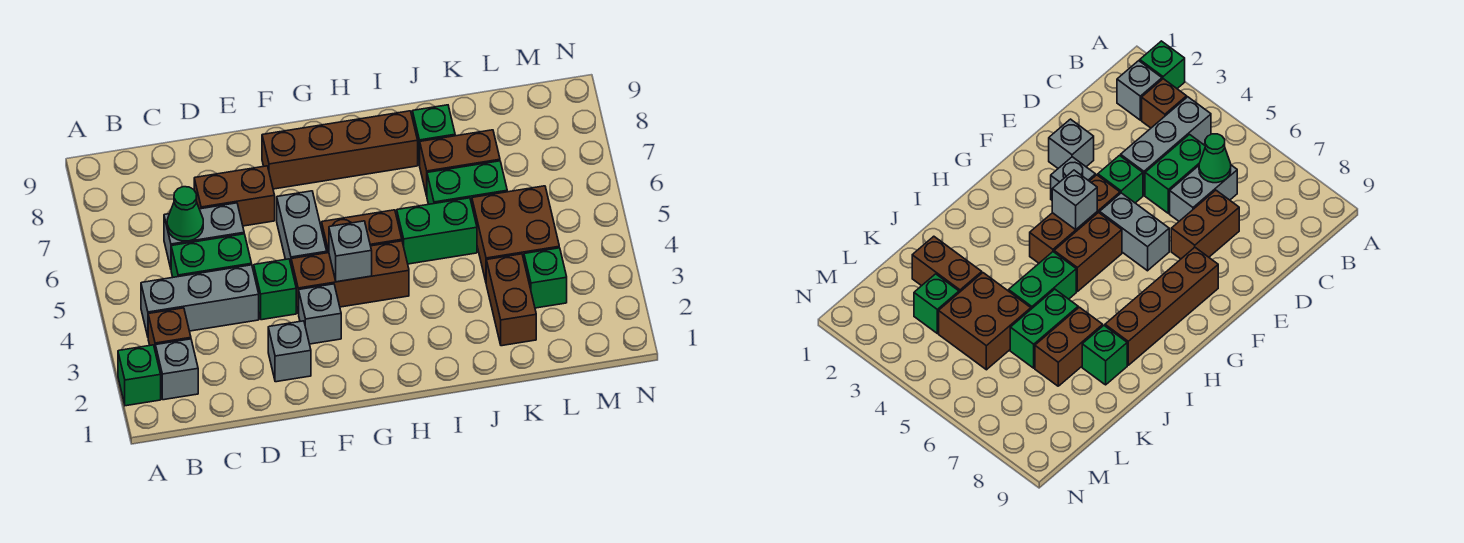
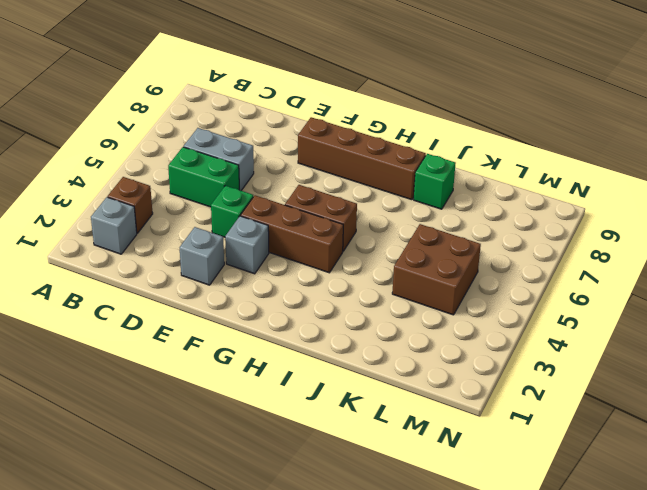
none -> green 1x1 brick [118,345,161,406]
none -> grey 1x3 brick [141,265,259,336]
none -> brown 1x2 brick [194,166,275,226]

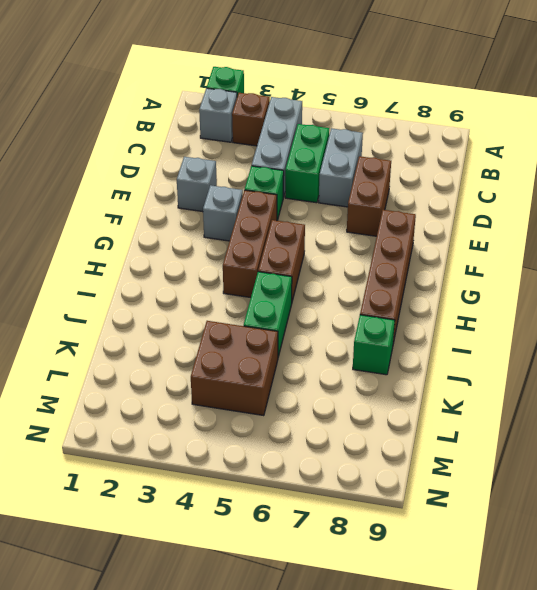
none -> grey 1x2 brick [277,191,327,263]
none -> green 1x2 brick [427,161,507,204]
none -> brown 1x2 brick [420,130,500,196]

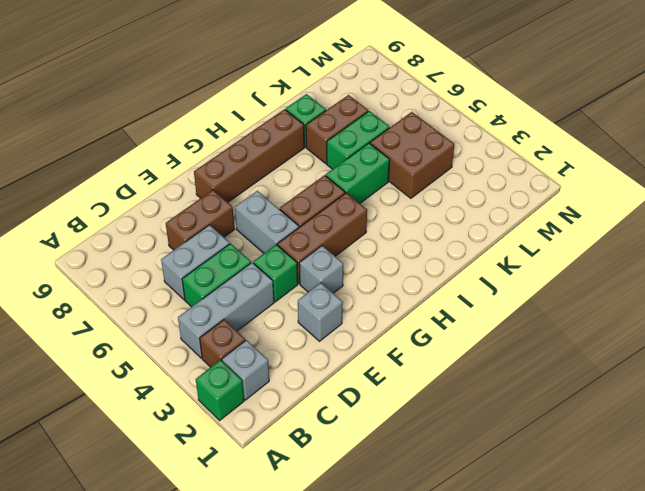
none -> brown 1x2 brick [486,254,536,346]
none -> green 1x1 brick [524,248,567,308]
none -> green 1x1 cone [167,187,203,241]

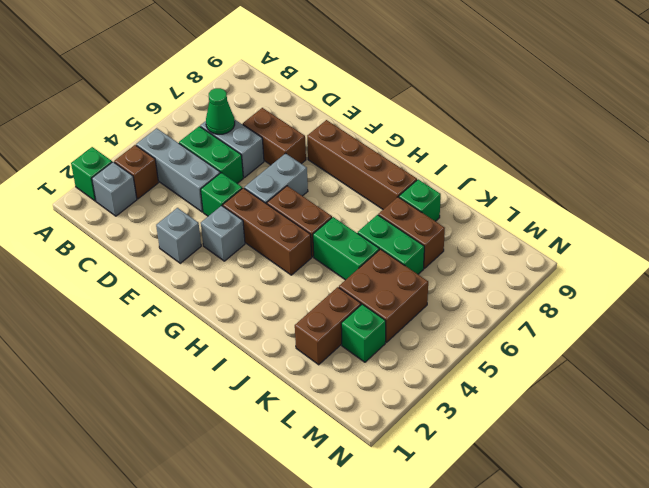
none -> grey 1x1 brick [329,221,372,282]

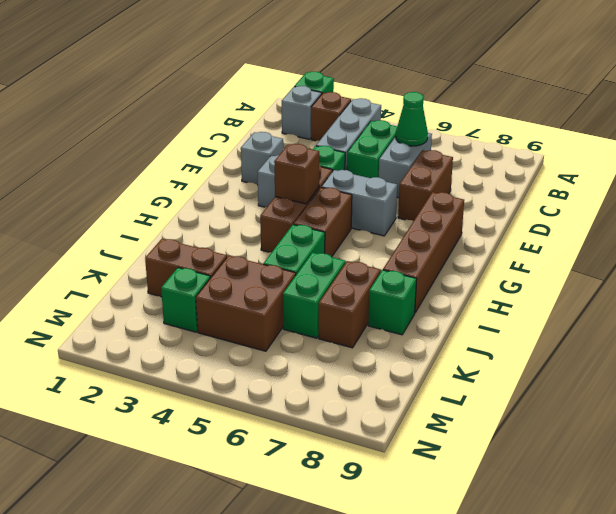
brown 1x1 brick [274,144,319,204] -> grey 1x1 brick [329,221,372,282]

